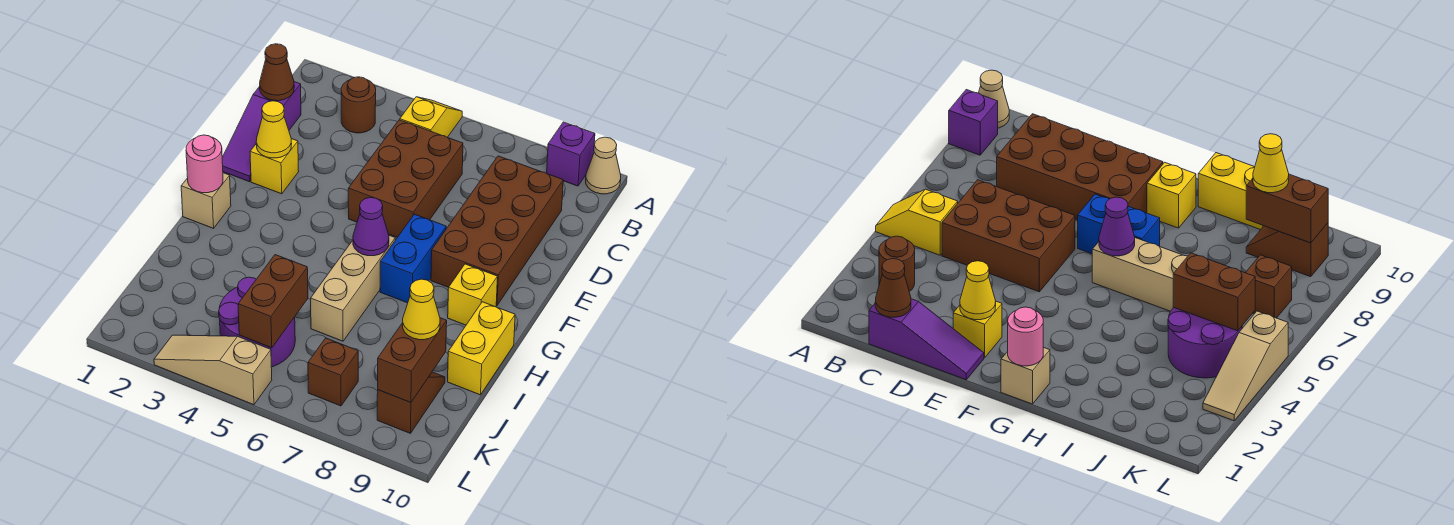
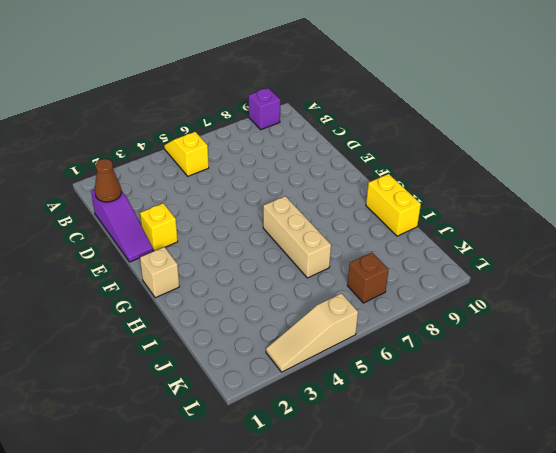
none -> tan 1x1 cone [586,137,621,194]
none -> brown 1x1 round brick [341,77,376,133]
none -> brown 2x3 brick [348,120,463,237]

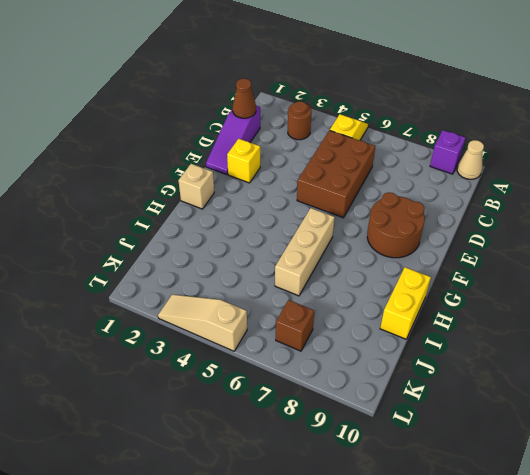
brown 2x2 round brick [367,192,425,258] -> brown 2x4 brick [431,156,563,306]
none -> blue 1x2 brick [380,214,446,303]
none -> yellow 1x1 brick [448,264,498,325]
none -> purple 2x2 round brick [219,277,295,367]

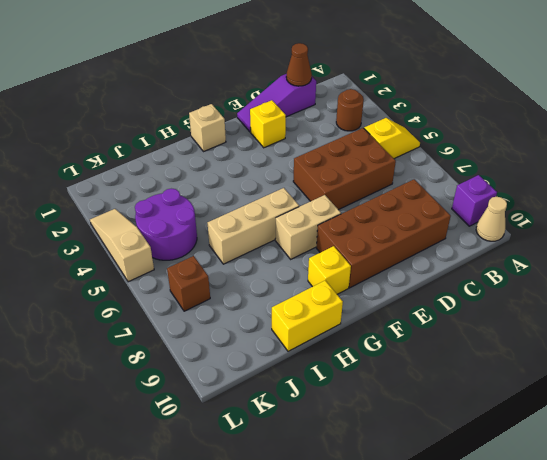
tan 1x2 brick [275,195,341,259] -> blue 1x2 brick [380,214,446,303]
none -> brown 1x2 slope [377,372,445,433]
none -> yellow 1x1 cone [256,101,292,158]
none -> pink 1x1 round brick [186,135,223,193]

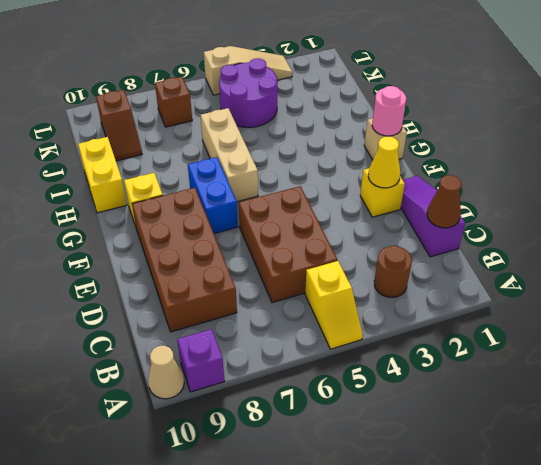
none -> purple 1x1 cone [353,197,389,256]
none -> brown 1x2 brick [238,255,308,348]
none -> brown 1x2 brick [378,318,447,403]

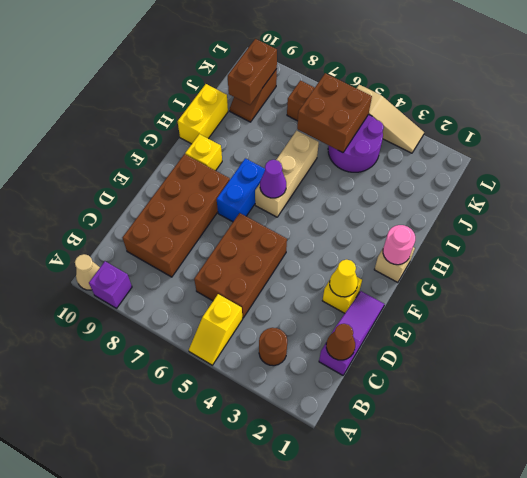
brown 2x2 brick [297,73,372,153] -> brown 1x2 brick [238,255,308,348]
none -> yellow 1x1 cone [403,279,440,340]

